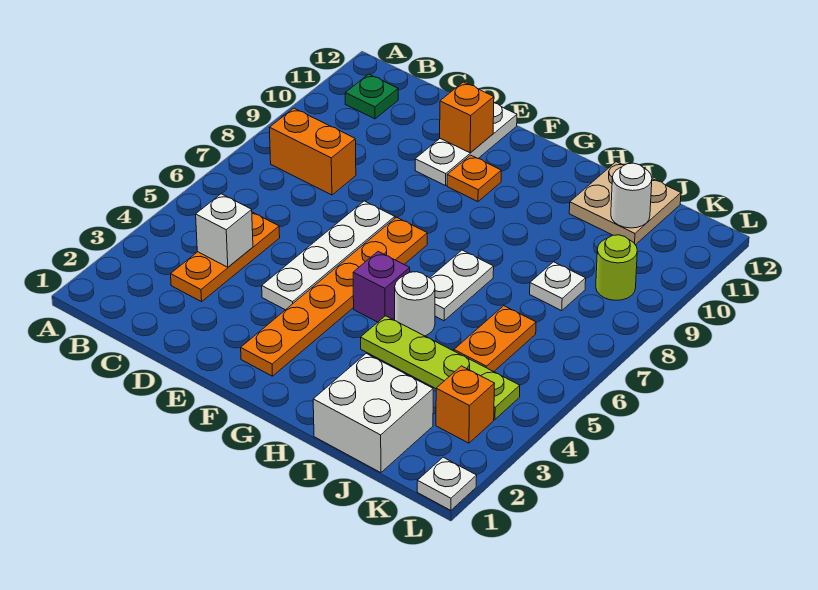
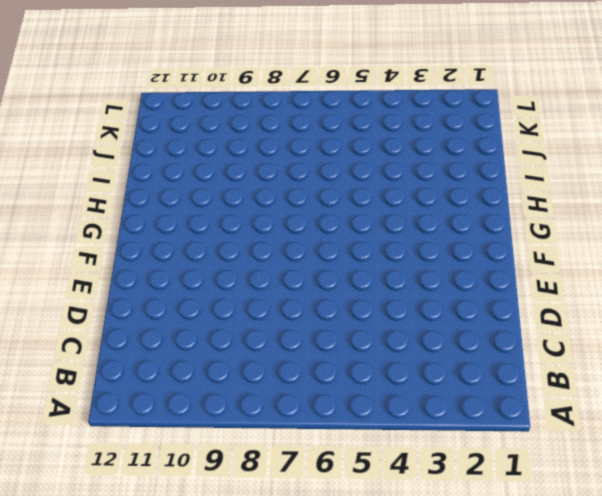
none -> orange 1x2 brick [269,108,356,195]
none -> green 1x1 plate [345,74,398,119]
none -> orange 1x3 plate [171,212,280,302]

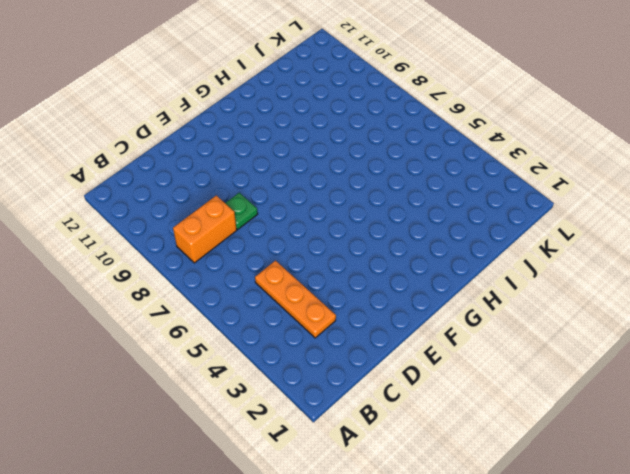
green 1x1 plate [225,193,258,229] -> green 1x1 plate moved to [345,74,398,119]
none -> white 1x4 plate [262,201,395,310]
none -> white 1x3 plate [415,103,517,186]
none -> orange 1x6 plate [241,217,427,376]

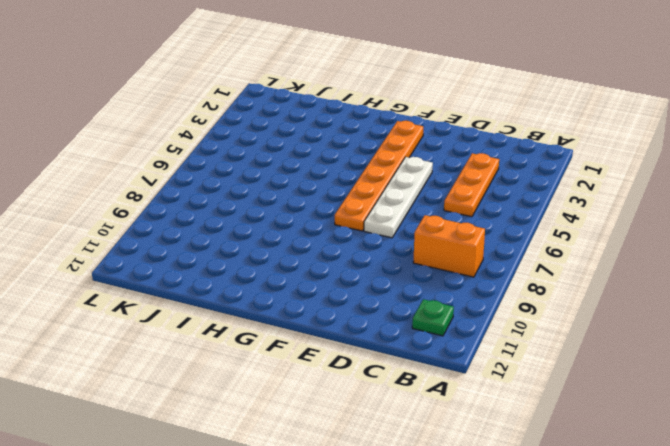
none -> white 1x3 plate [415,103,517,186]
none -> orange 1x1 plate [447,155,501,202]
none -> purple 1x1 brick [353,252,410,322]

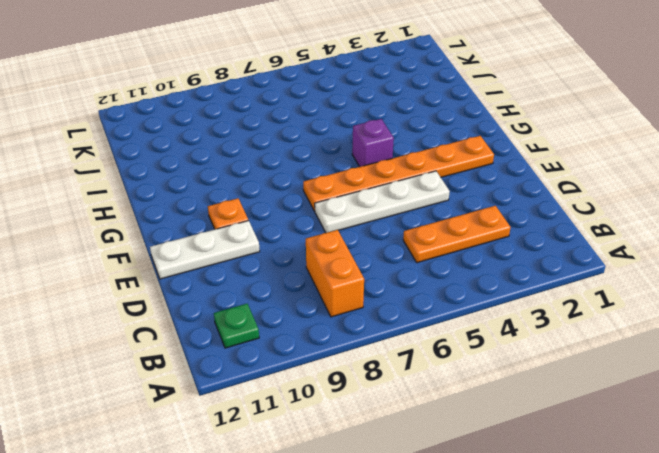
none -> lime 1x4 plate [361,316,520,419]
none -> white 1x1 round brick [395,272,435,336]
none -> white 1x2 plate [430,250,494,321]

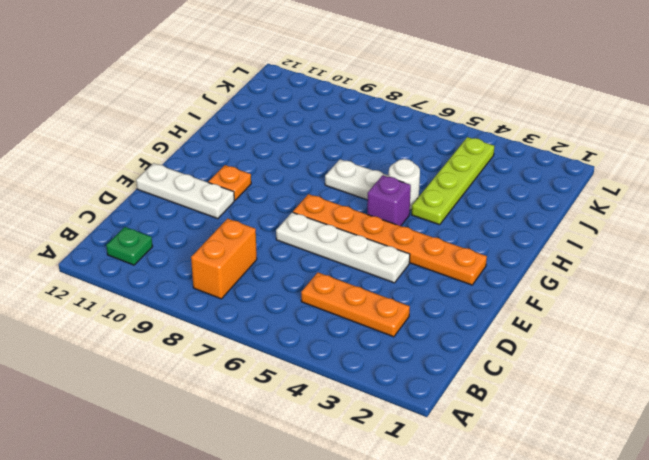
none -> white 2x2 brick [313,353,433,473]
none -> tan 2x2 plate [569,162,681,245]
none -> orange 1x2 plate [454,306,536,372]

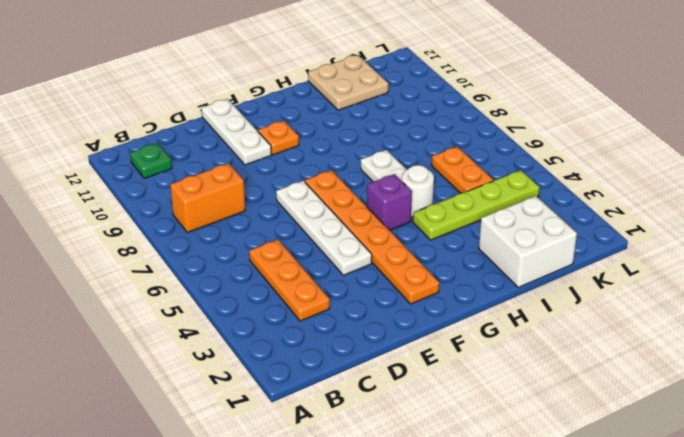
none -> white 1x1 plate [530,262,586,311]
none -> orange 1x1 brick [436,366,495,443]
none -> lime 1x1 round brick [596,235,637,300]

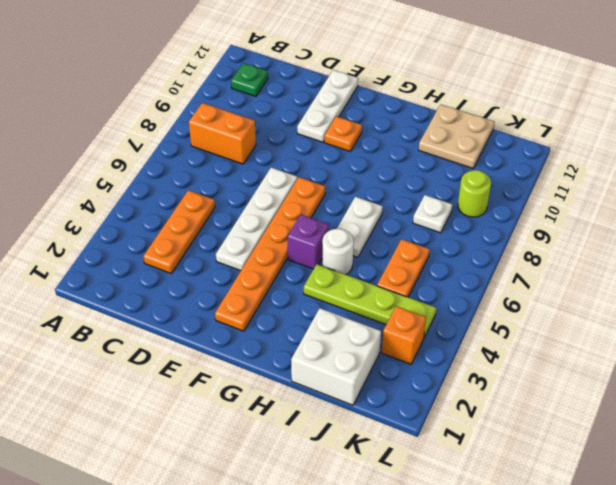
none -> white 1x1 plate [417,457,477,510]
none -> white 1x1 brick [196,194,253,267]
none -> orange 1x1 brick [440,82,494,153]

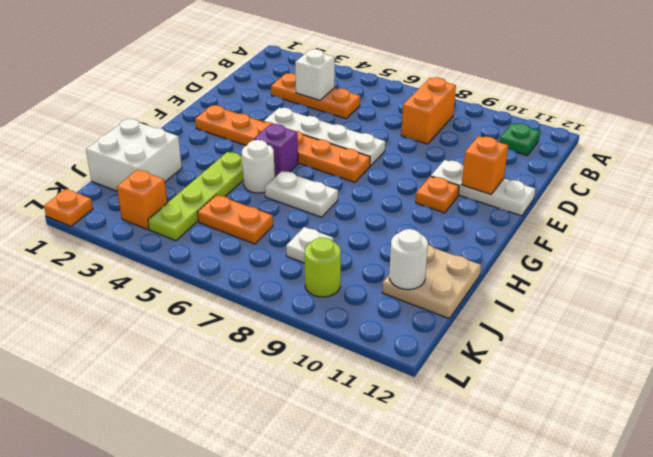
orange 1x1 plate [44,189,93,226] -> white 1x1 plate [417,457,477,510]

